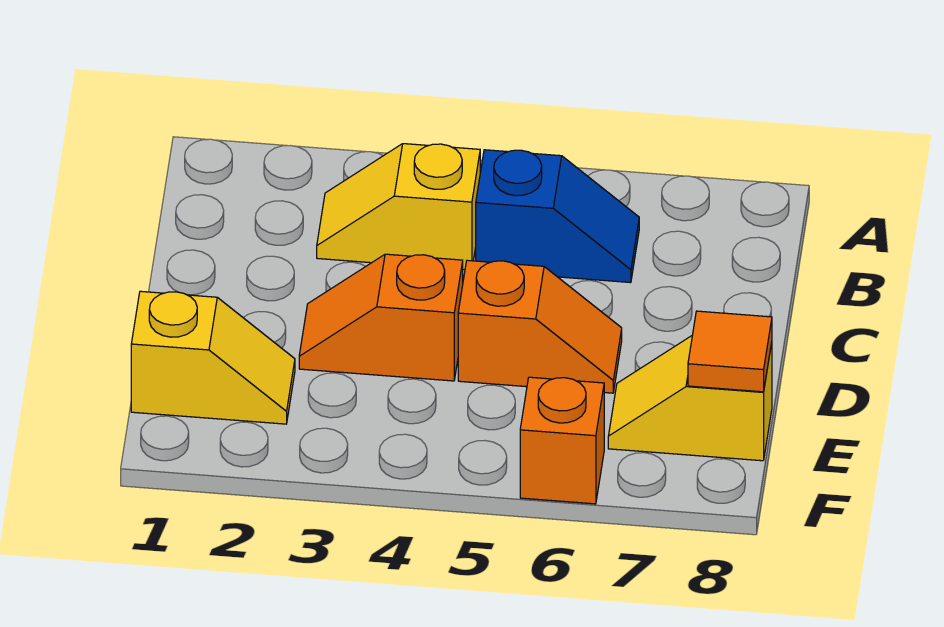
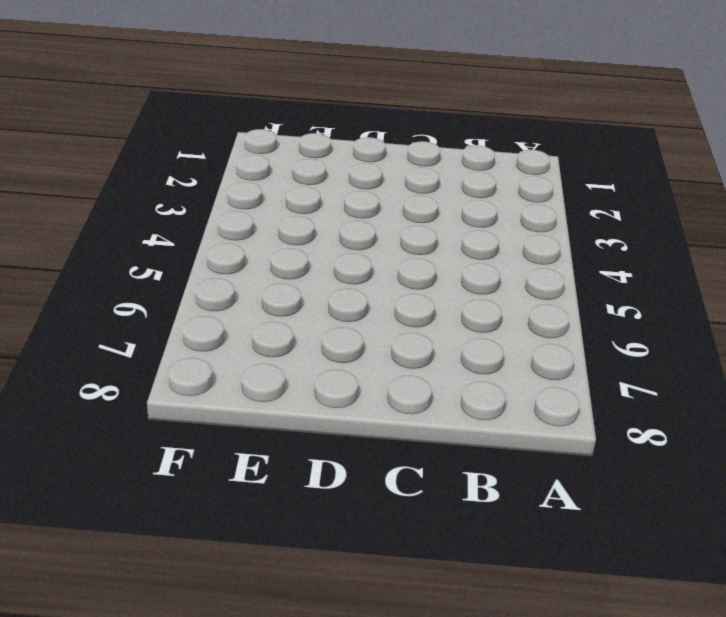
none -> yellow 1x2 slope [317,144,480,270]
none -> blue 1x2 slope [476,150,639,283]

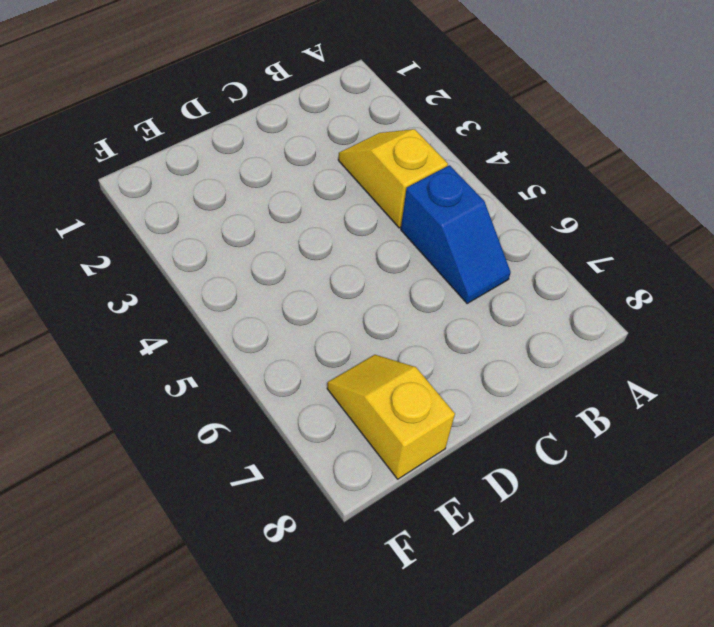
none -> orange 1x2 slope [299,254,463,381]
none -> orange 1x2 slope [458,260,622,393]

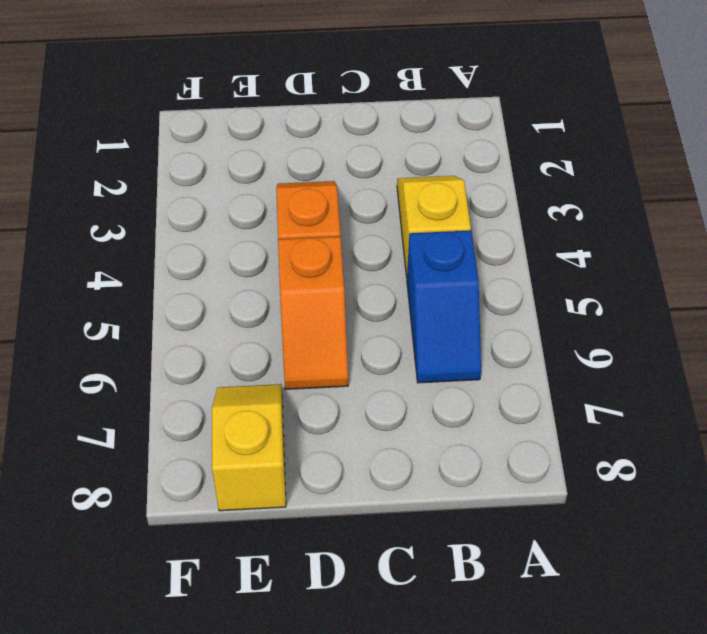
none -> yellow 1x2 slope [131,291,295,424]
none -> orange 1x1 brick [520,377,604,504]

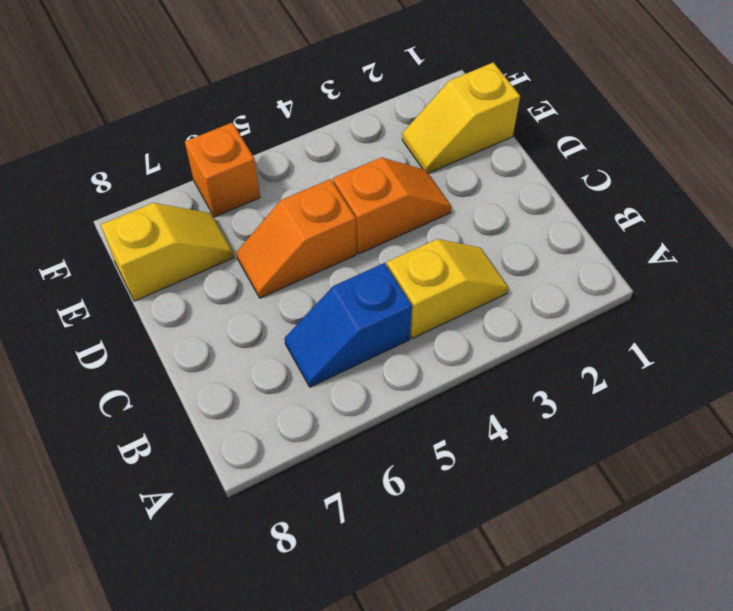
none -> orange 1x1 tile [688,311,772,392]

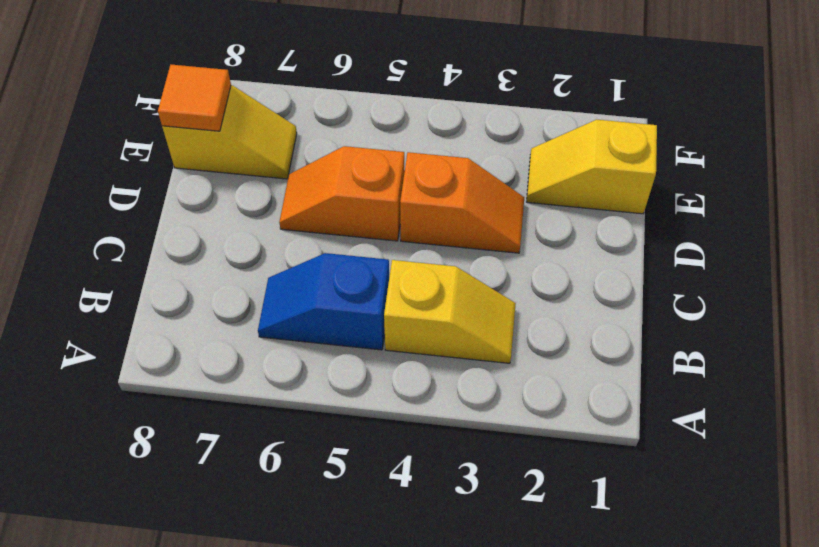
none -> orange 1x1 brick [520,377,604,504]

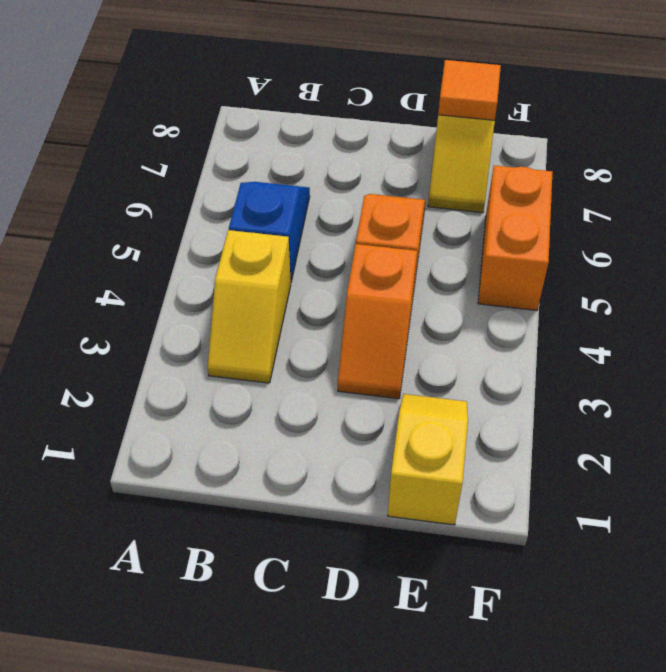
orange 1x2 brick [478,165,553,311] -> orange 1x1 brick [520,377,604,504]

